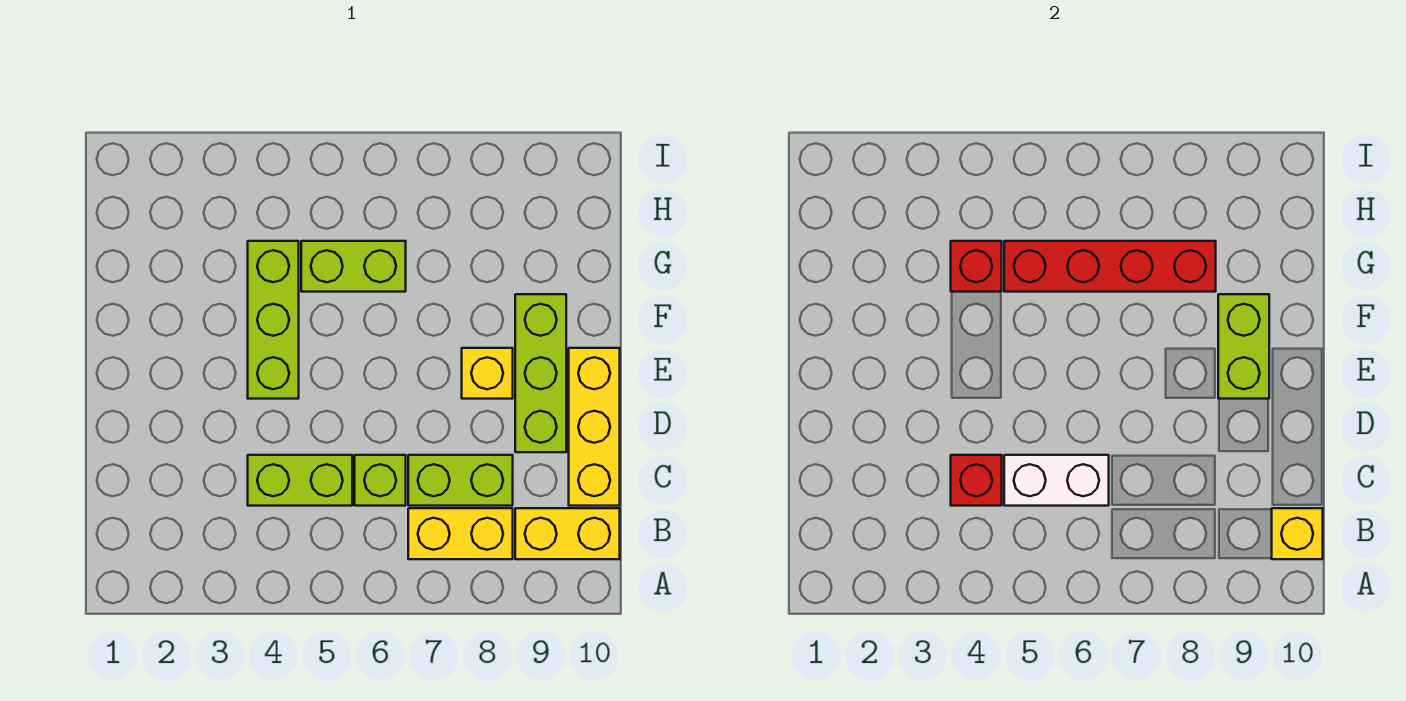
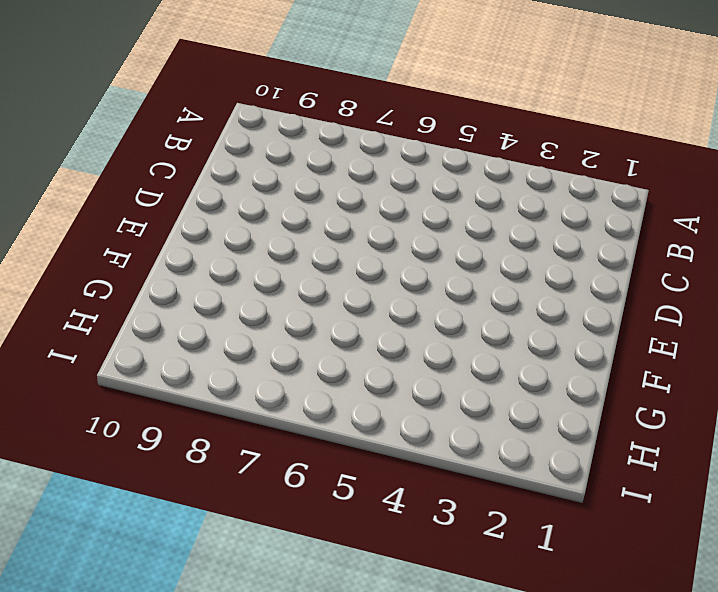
none -> yellow 1x2 brick [408,508,513,559]
none -> yellow 1x2 brick [515,508,620,559]
none -> lime 1x2 brick [248,455,352,506]

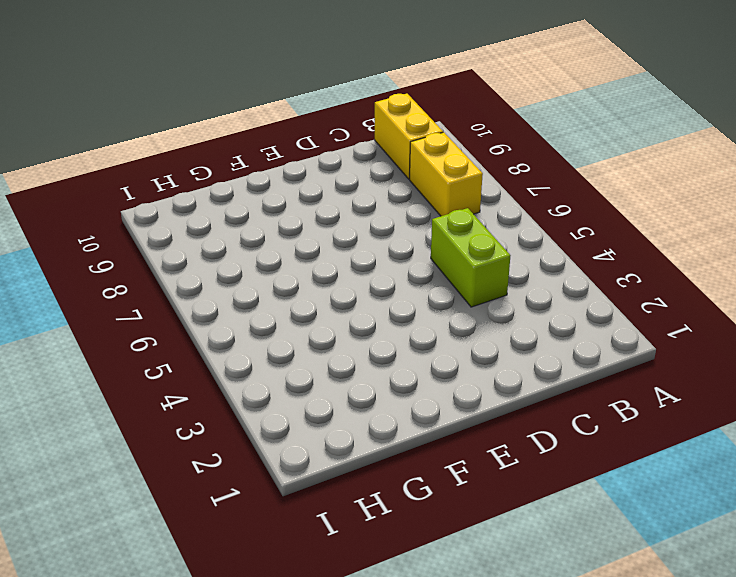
none -> lime 1x1 brick [355,455,406,506]
none -> lime 1x2 brick [408,455,513,506]
none -> yellow 1x3 brick [569,348,620,506]

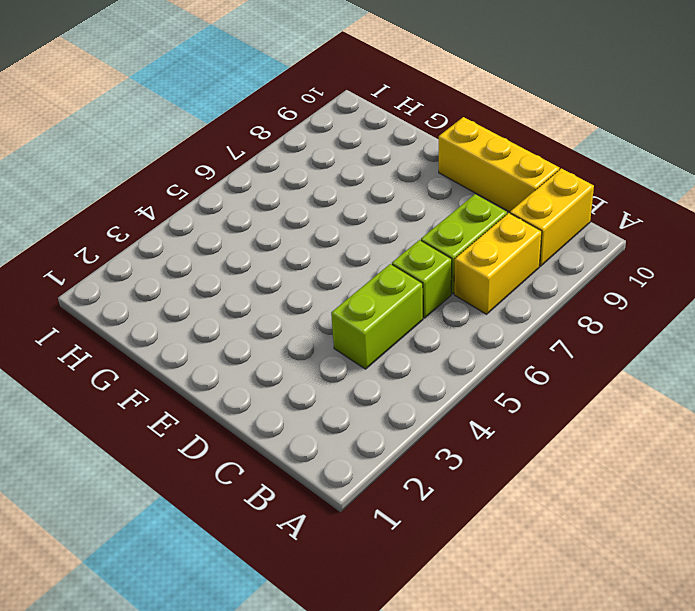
none -> lime 1x3 brick [515,294,566,452]
none -> lime 1x3 brick [248,241,299,399]
none -> yellow 1x1 brick [462,348,513,399]

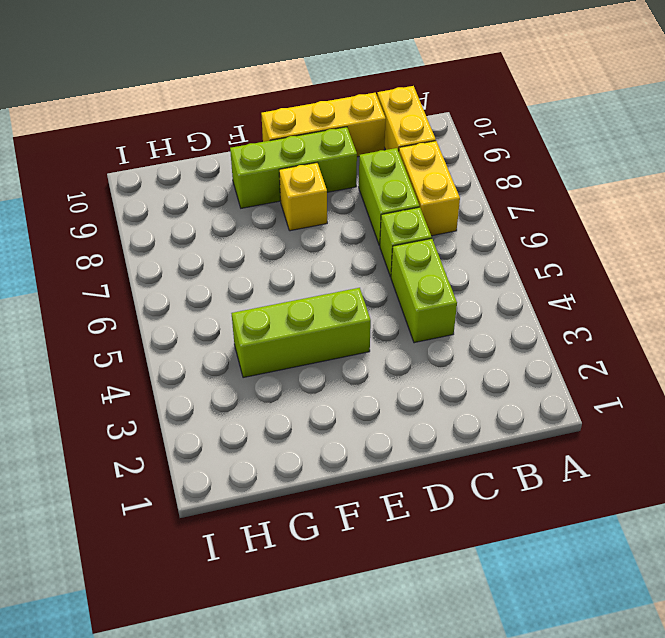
none -> lime 1x2 brick [301,241,406,292]
none -> yellow 1x1 brick [1272,508,1323,559]
none -> red 1x1 brick [951,455,1002,506]

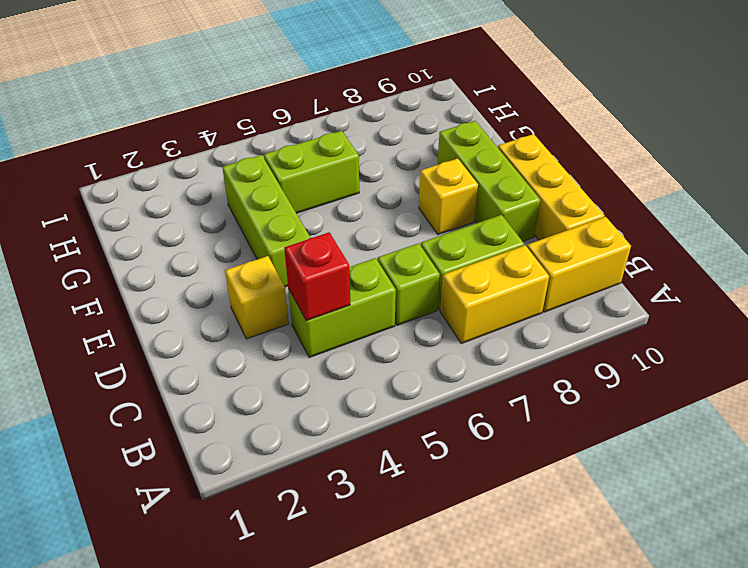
yellow 1x1 brick [225,256,289,339] -> yellow 1x1 brick moved to [1272,508,1323,559]
none -> white 1x2 brick [1004,455,1109,506]
none -> lime 1x2 brick [1218,294,1269,399]
none -> red 1x1 brick [951,241,1002,292]

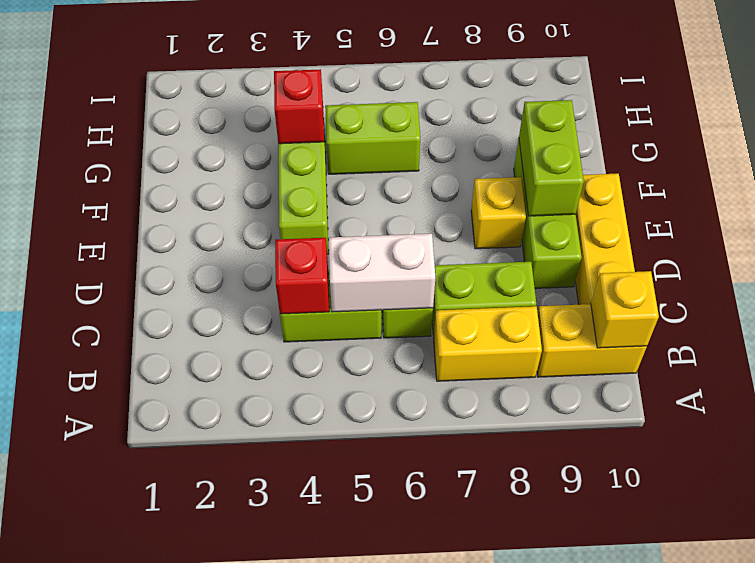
none -> red 1x4 brick [1004,241,1216,292]

